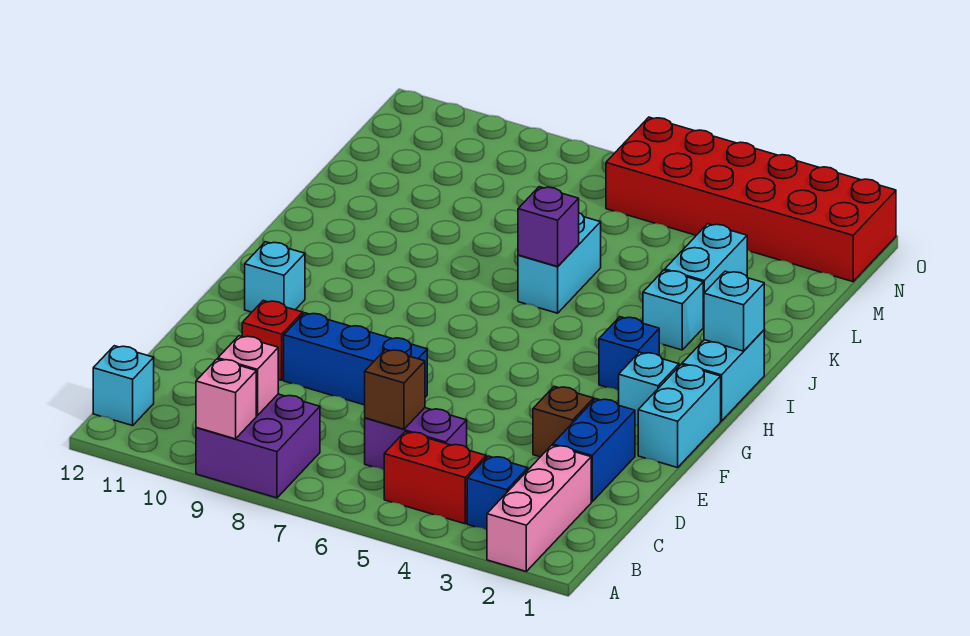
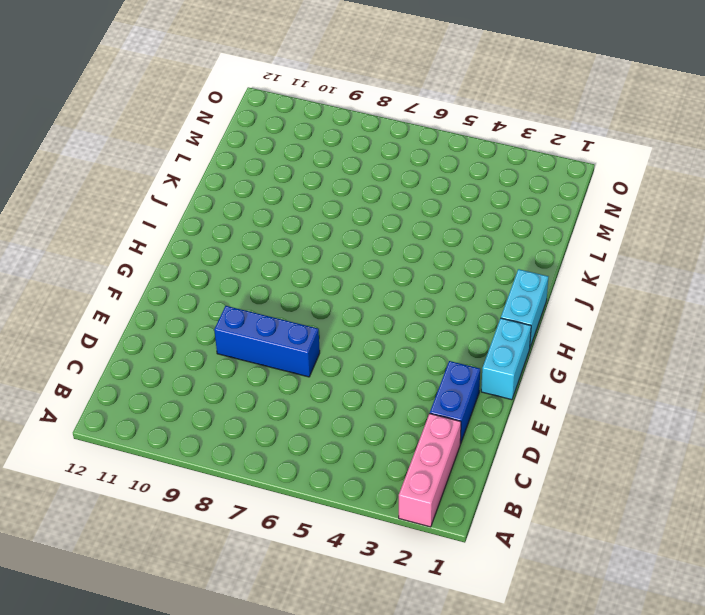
none -> purple 2x2 brick [196,394,320,498]
none -> blue 1x1 brick [467,456,528,530]
none -> red 1x2 brick [384,432,486,524]

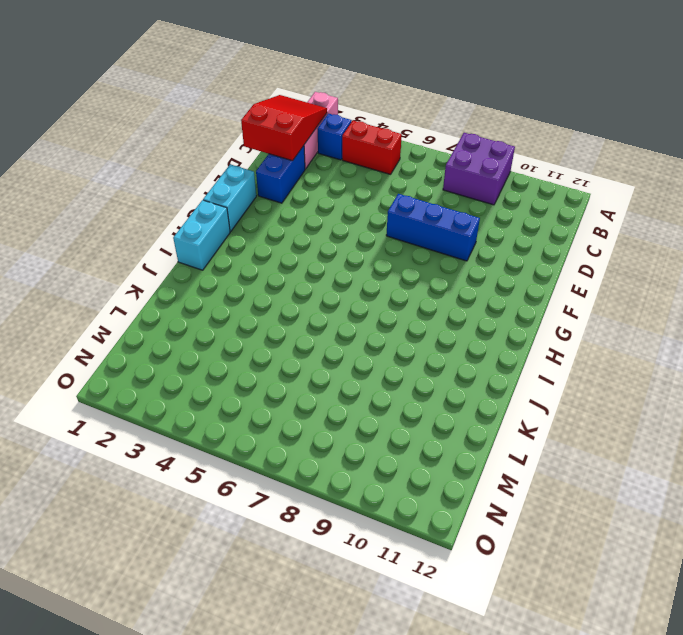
red 2x3 slope [241,95,327,161] -> none
none -> cyan 1x1 brick [93,346,154,426]
none -> purple 1x2 brick [365,408,467,470]
none -> brown 1x1 brick [533,386,594,457]

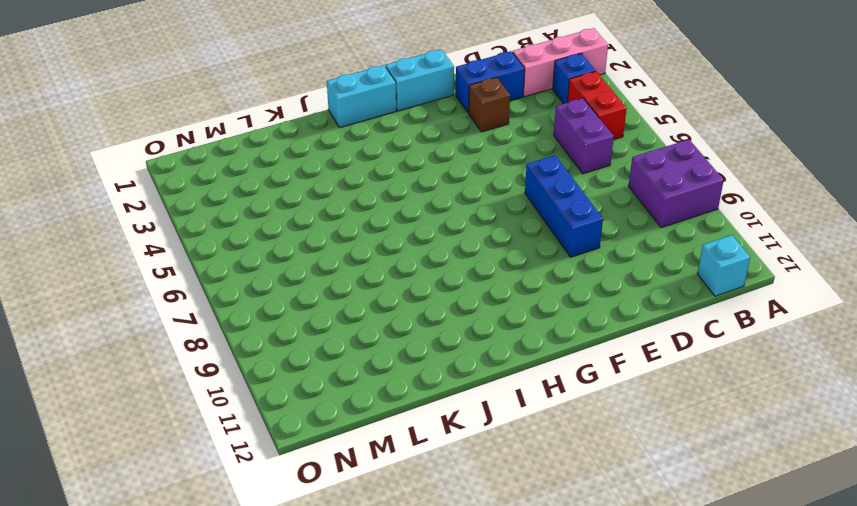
none -> red 1x1 brick [242,301,303,380]
none -> cyan 1x1 brick [619,352,679,426]
none -> cyan 1x1 brick [245,242,305,312]

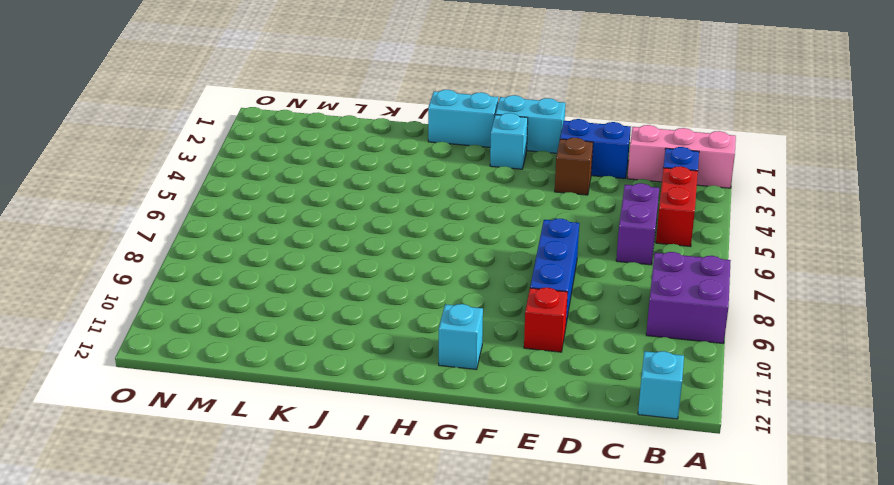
none -> blue 1x1 brick [599,317,659,391]
none -> cyan 1x1 brick [643,270,703,350]
none -> cyan 1x2 brick [518,213,601,313]

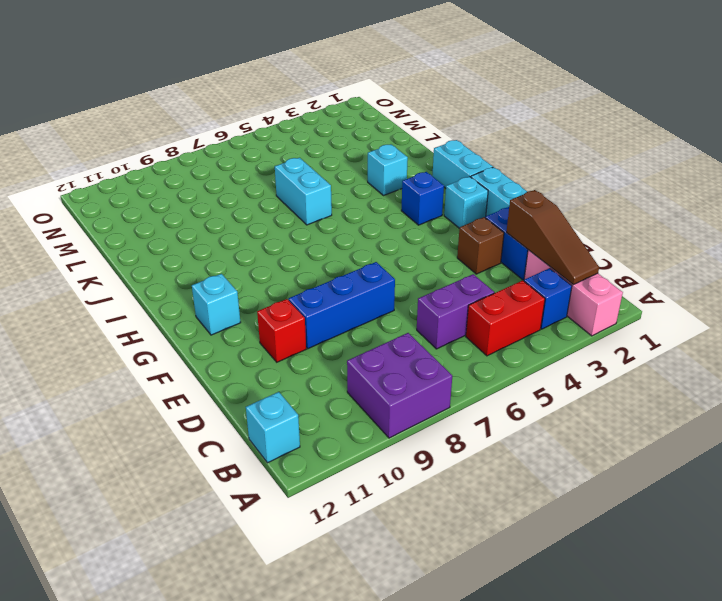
brown 1x3 slope [506,190,599,285] -> none
none -> cyan 1x2 brick [665,224,747,327]
none -> red 2x6 brick [606,117,896,282]
none -> pink 1x1 brick [196,359,256,439]

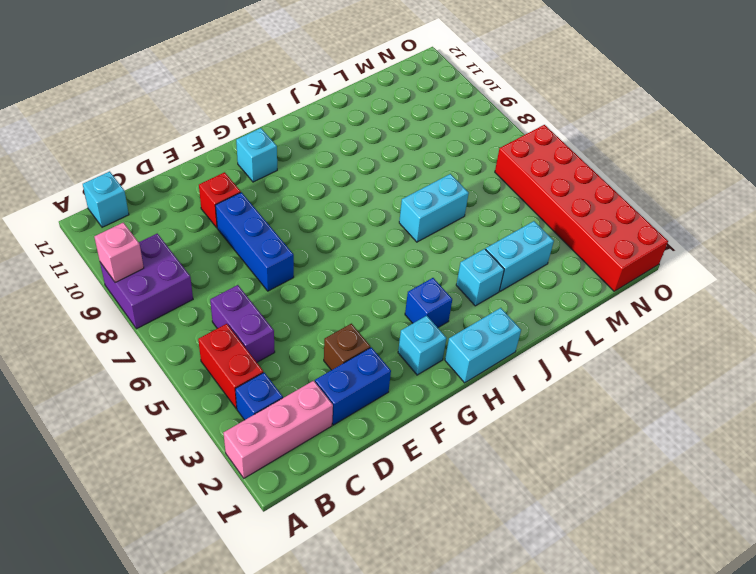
none -> cyan 1x2 brick [638,365,721,468]
none -> pink 1x1 brick [218,336,278,416]
none -> brown 1x1 brick [365,349,425,429]

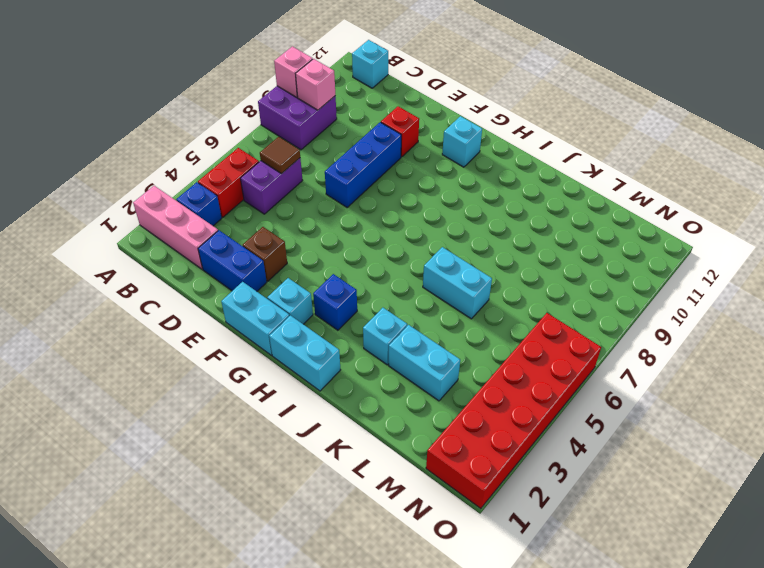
brown 1x1 tile [260,137,300,174] -> brown 1x1 brick [365,349,425,429]
none -> cyan 1x1 brick [704,271,764,351]
none -> purple 1x1 brick [518,187,579,266]

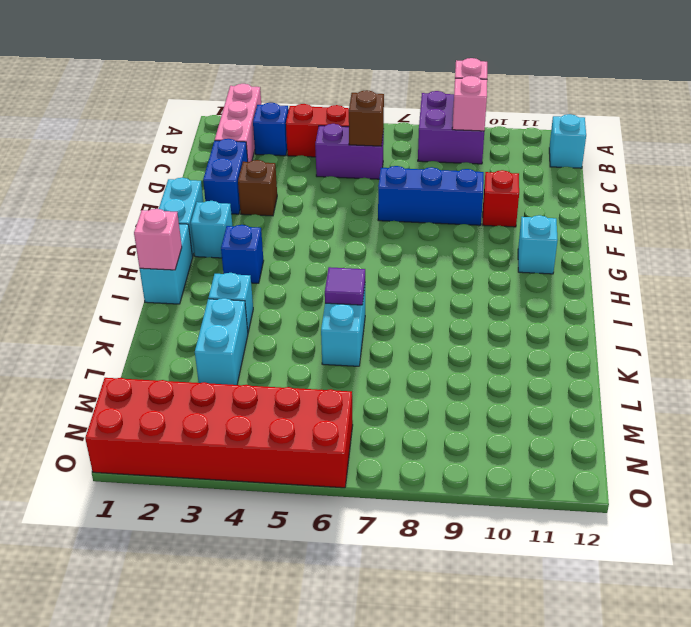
pink 1x1 brick [134,209,182,270] -> cyan 1x1 brick [704,271,764,351]
purple 1x1 tile [325,267,365,305] -> purple 1x1 brick [518,187,579,266]

